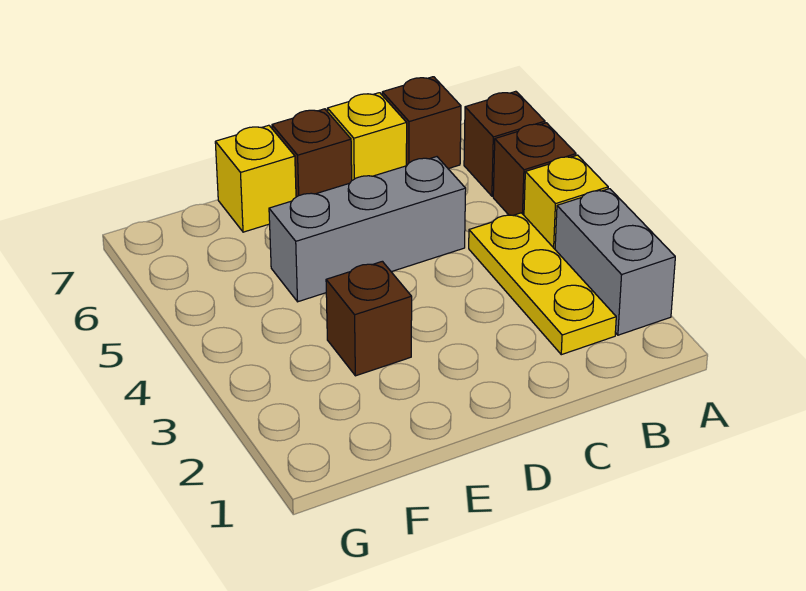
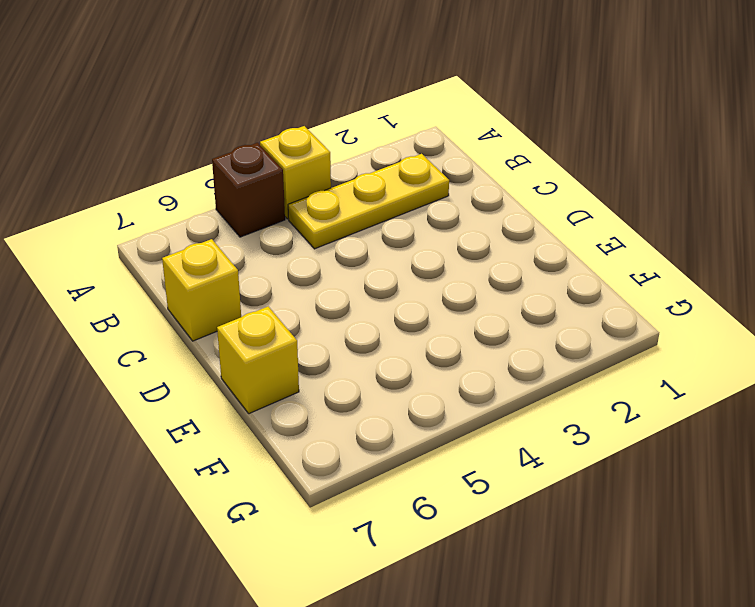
none -> grey 1x2 brick [555,189,675,335]
none -> brown 1x1 brick [464,91,545,196]

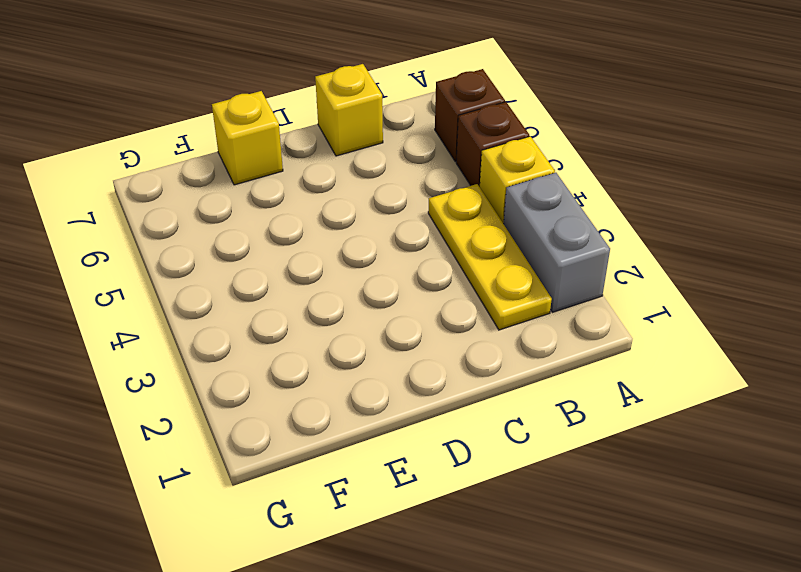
none -> brown 1x1 brick [382,77,461,169]
none -> grey 1x3 brick [269,157,466,302]

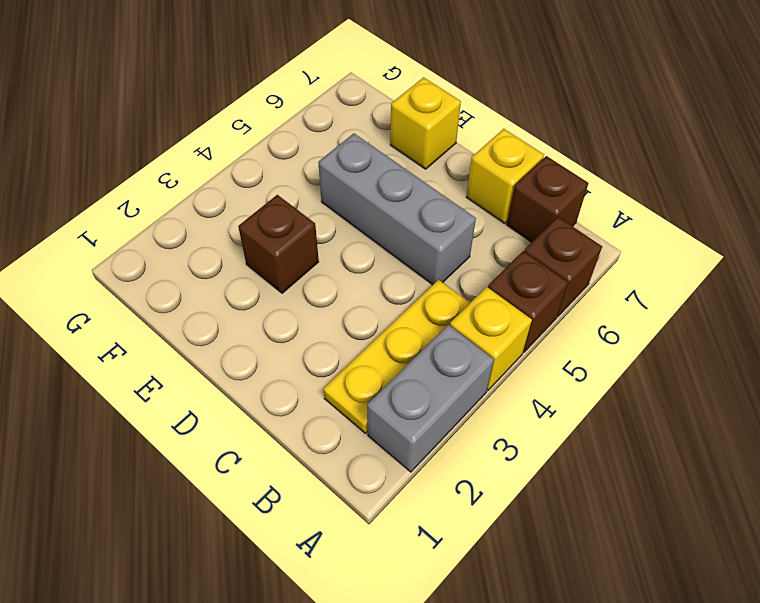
none -> brown 1x1 brick [272,109,352,197]

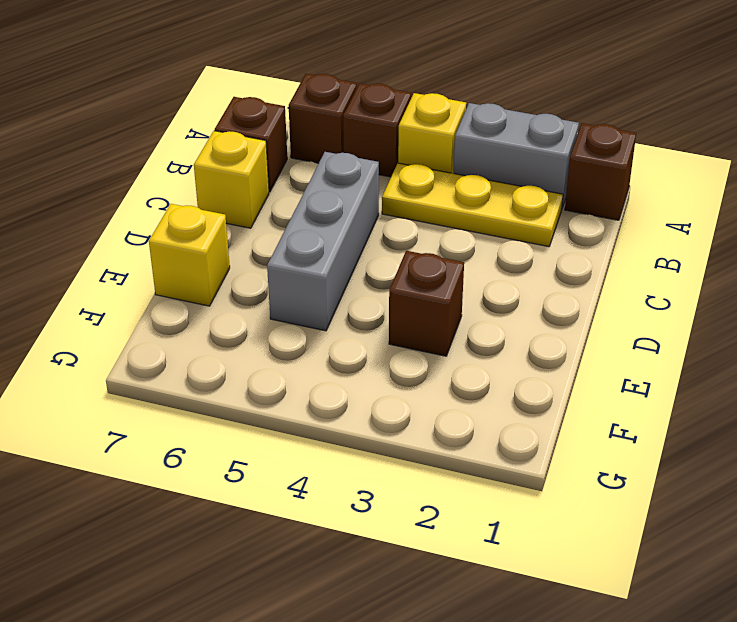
brown 1x1 brick [565,123,636,220] -> brown 1x1 brick moved to [272,109,352,197]

